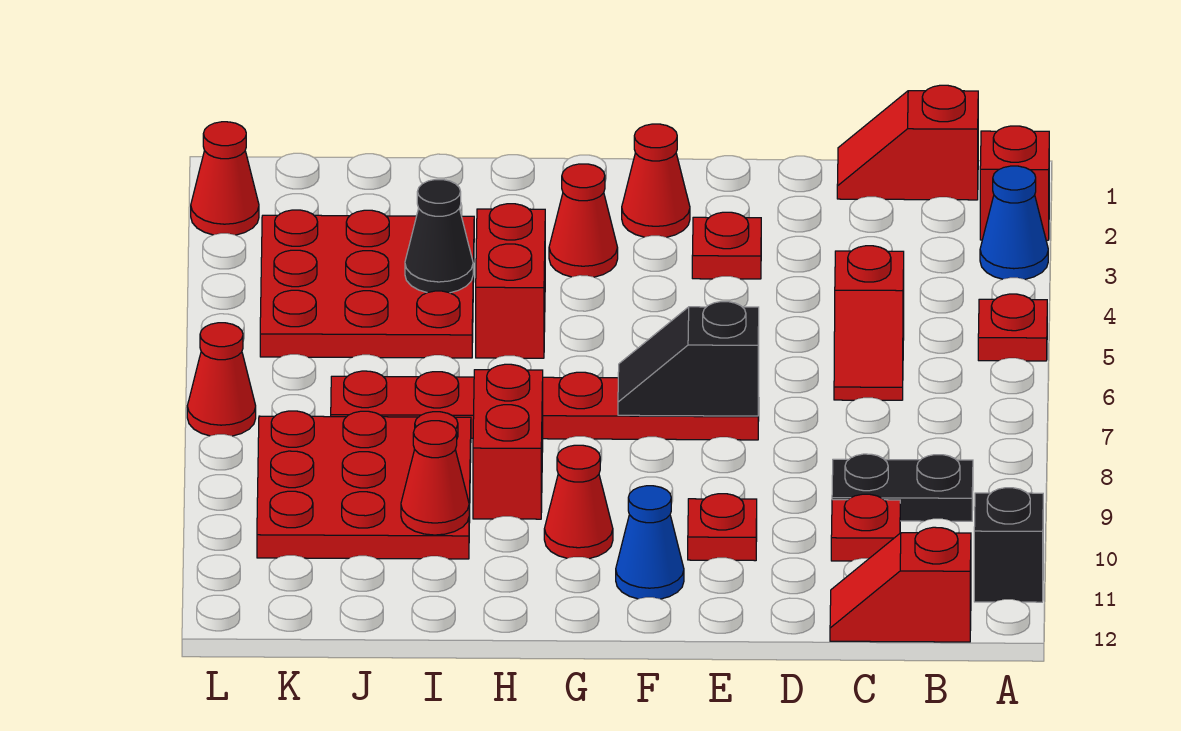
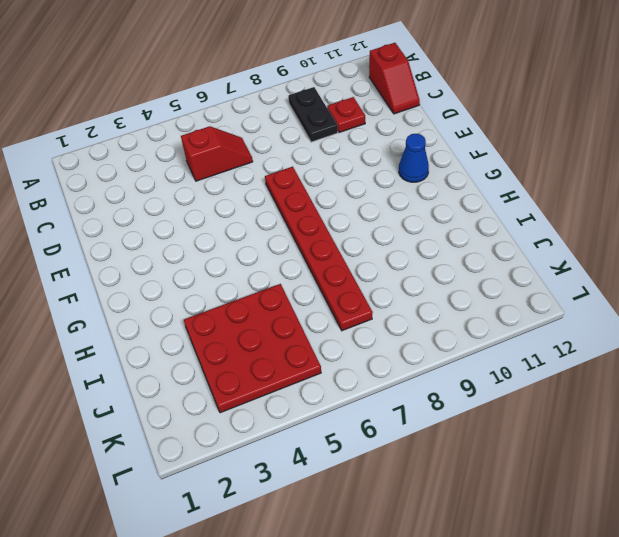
none -> red 1x1 brick [980,126,1049,240]
none -> blue 1x1 cone [980,166,1048,279]
none -> red 1x1 plate [978,294,1047,361]

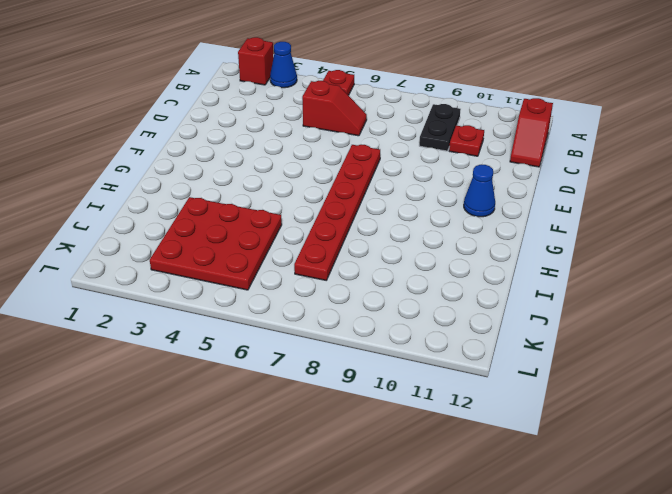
none -> black 1x1 brick [974,488,1043,602]
none -> red 1x2 slope [837,85,978,200]
none -> red 1x1 plate [692,212,761,279]

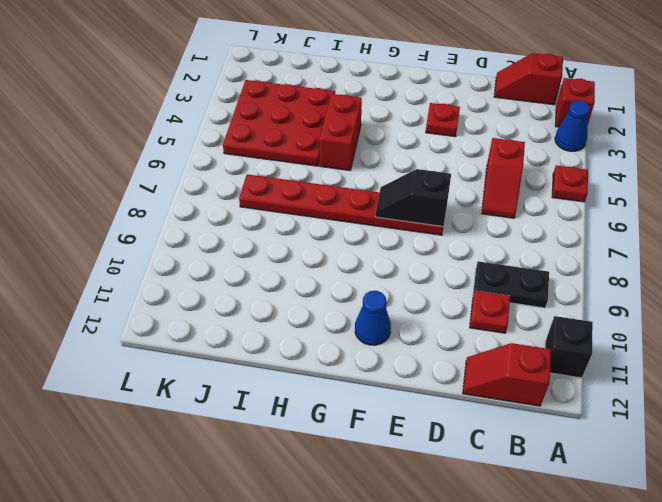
none -> red 1x1 plate [688,494,757,561]
none -> red 1x1 cone [622,124,690,237]
none -> red 1x1 cone [549,164,618,277]

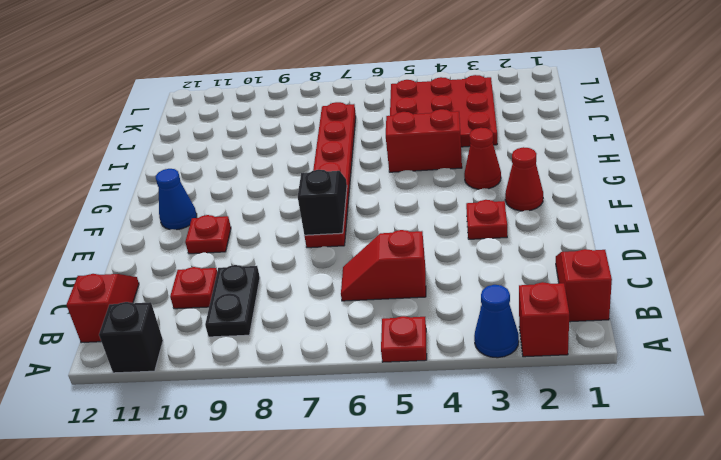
none -> red 1x1 cone [544,445,613,559]
none -> red 1x2 brick [473,364,543,519]
none -> red 3x3 plate [257,411,471,559]

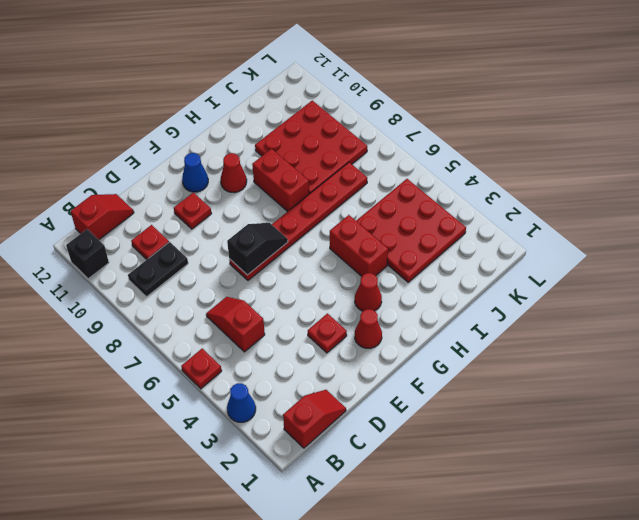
none -> red 1x1 brick [980,126,1049,240]
none -> red 1x1 cone [191,122,259,235]
none -> red 1x1 cone [187,323,256,436]

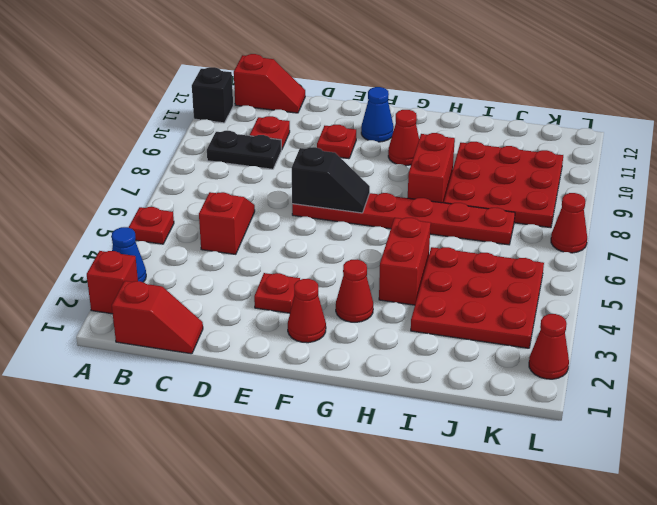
none -> black 1x1 cone [405,180,473,293]
none -> red 1x1 cone [401,421,469,535]

